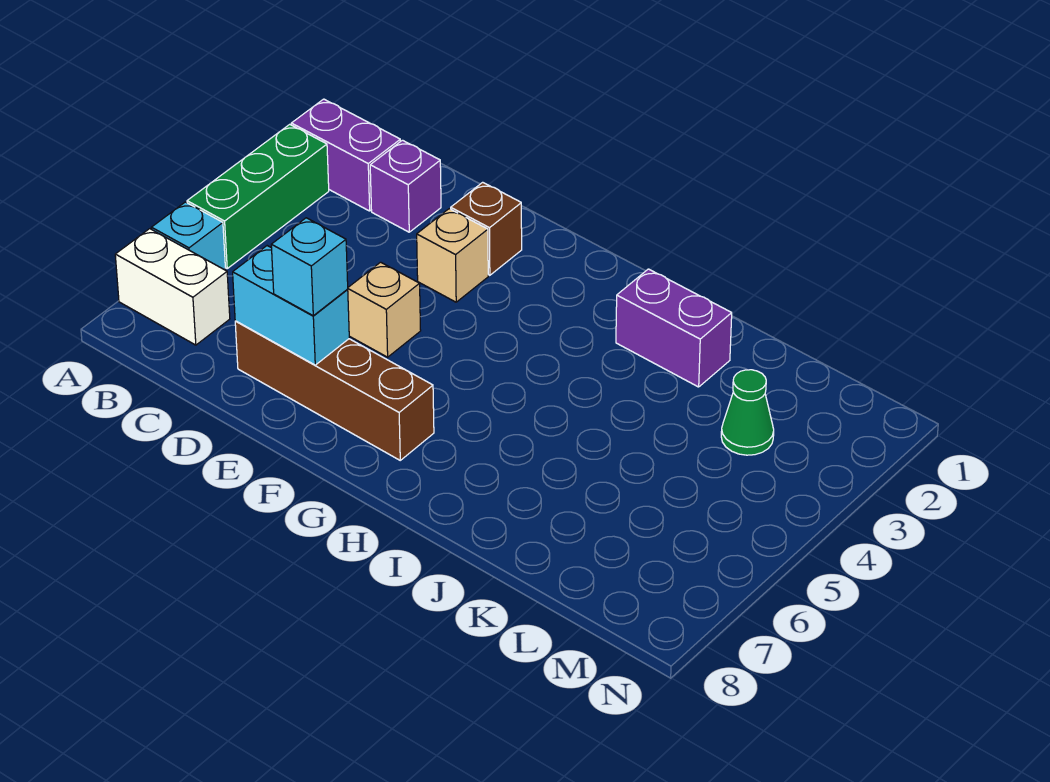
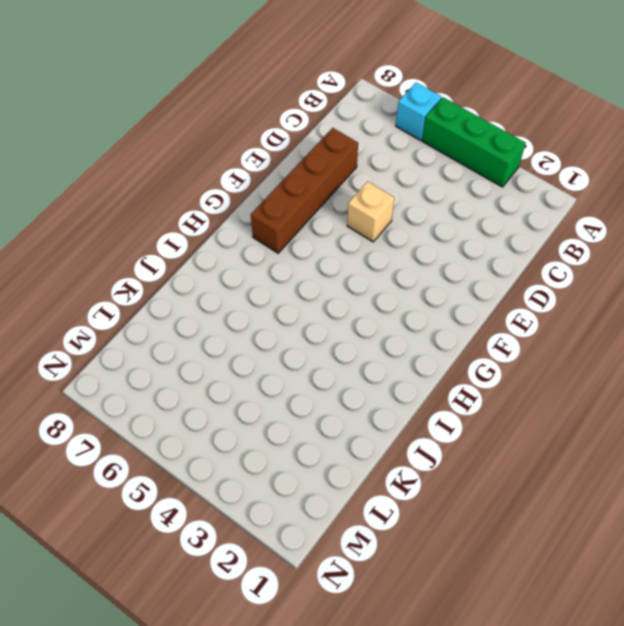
none -> purple 1x2 brick [291,99,401,211]
none -> white 1x2 brick [115,229,230,345]
none -> purple 1x1 brick [370,140,441,232]

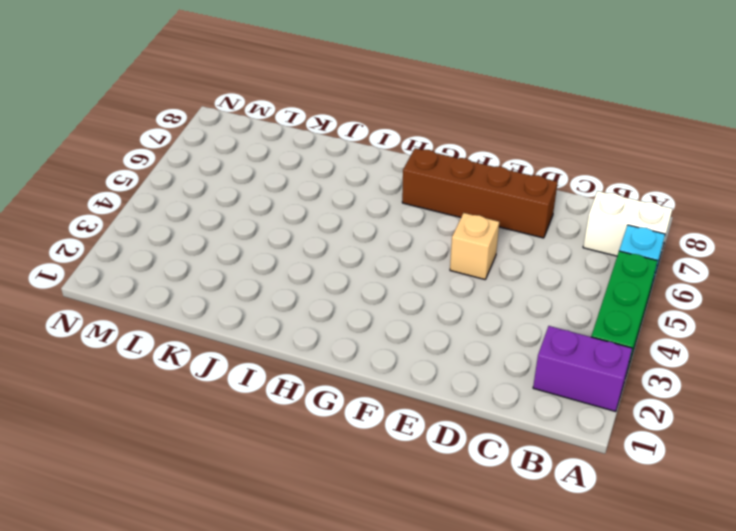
none -> purple 1x1 brick [370,140,441,232]
none -> brown 1x1 brick [451,182,522,275]
none -> tan 1x1 brick [417,209,488,302]

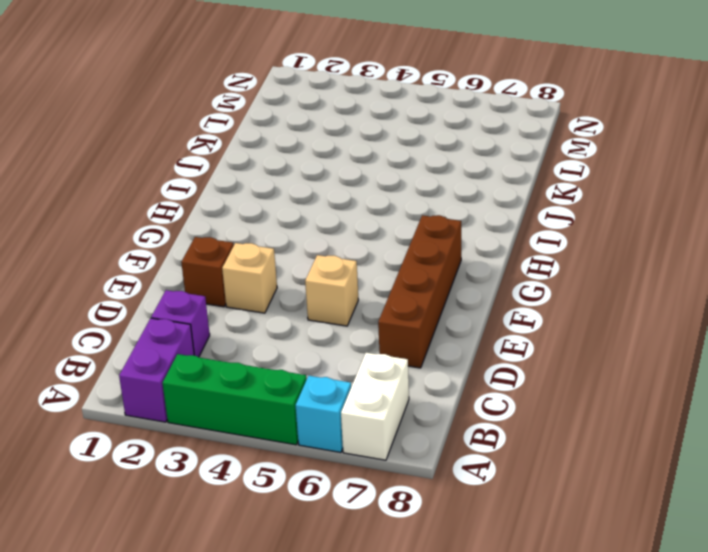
none -> purple 1x2 brick [616,269,732,387]
none -> green 1x1 cone [721,370,774,455]
none -> cyan 1x2 brick [233,246,349,365]

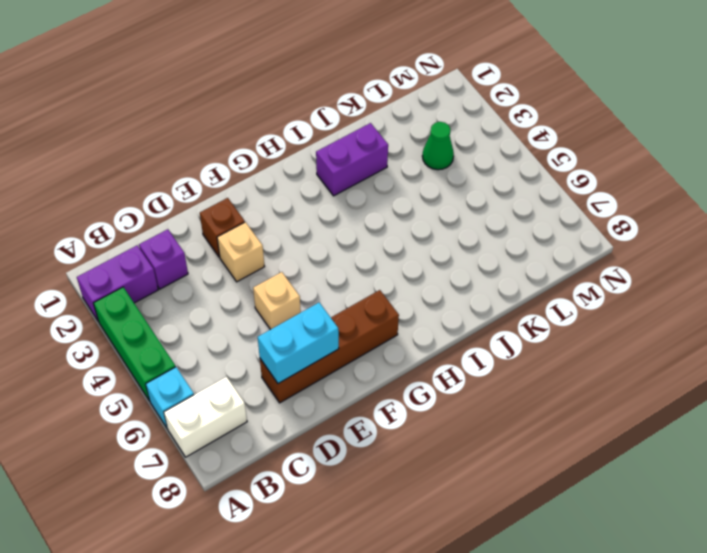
none -> cyan 1x1 brick [271,218,348,316]

